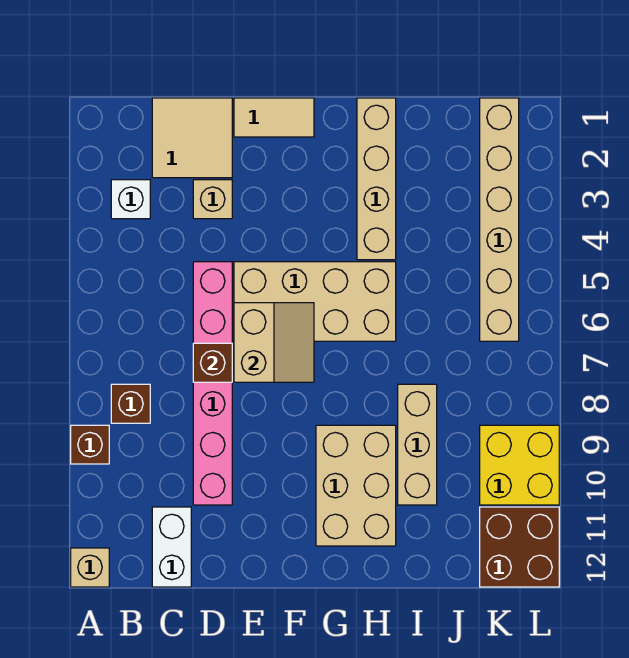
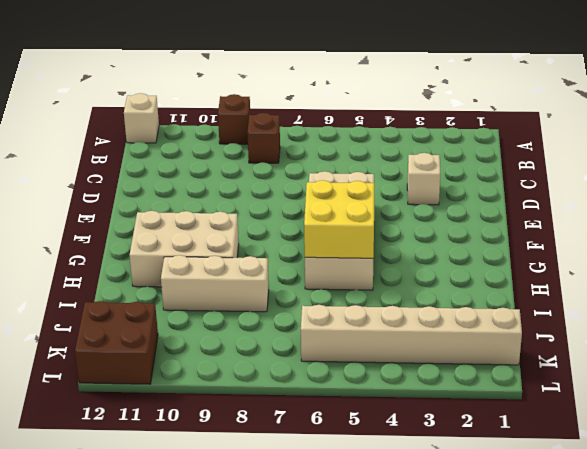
yellow 2x2 brick [304,180,374,258] -> yellow 2x2 brick moved to [480,425,559,505]
none -> white 1x1 brick [111,180,150,219]
none -> tan 2x2 tile [152,98,232,178]
none -> white 1x2 brick [152,507,191,587]

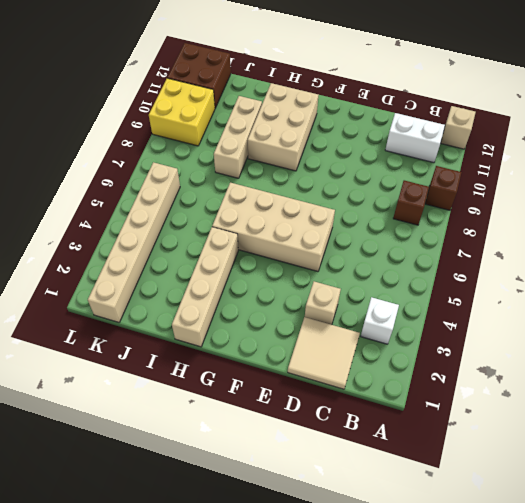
white 1x2 brick [385,113,445,163] -> white 1x2 brick turned to [152,507,191,587]
none -> pink 1x6 brick [193,262,232,505]
none -> tan 1x2 tile [234,98,314,137]
none -> brown 1x1 brick [193,343,232,382]

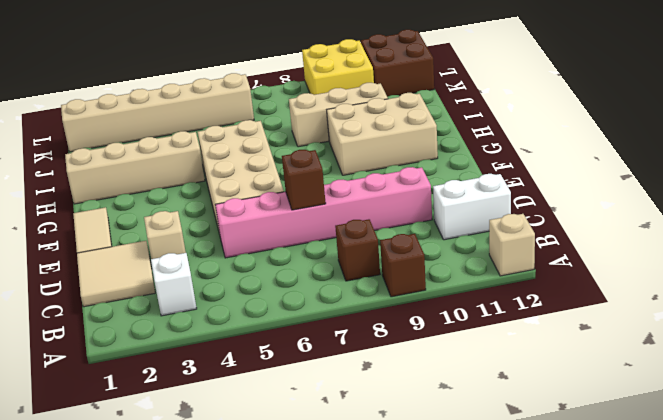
none -> tan 2x2 slope [234,303,314,382]

